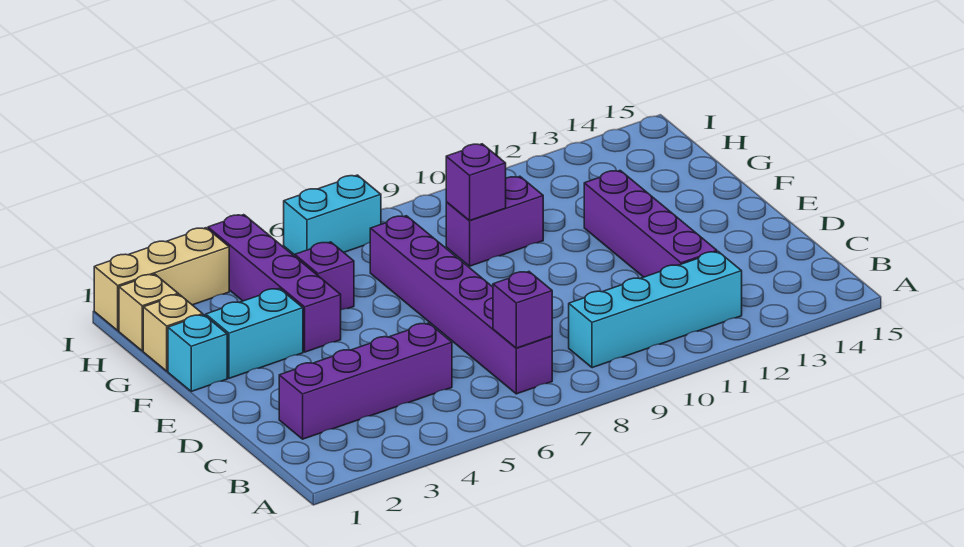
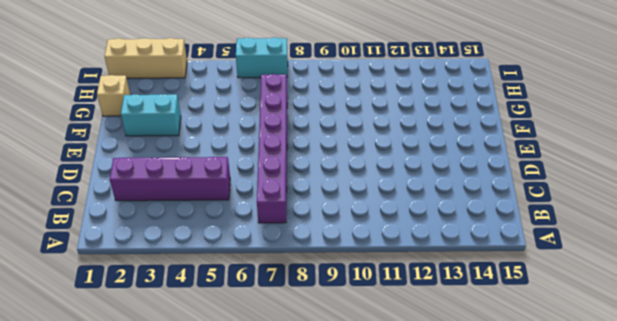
none -> cyan 1x4 brick [569,252,742,368]
none -> purple 1x4 brick [584,171,717,277]
none -> cyan 1x1 brick [168,315,227,391]

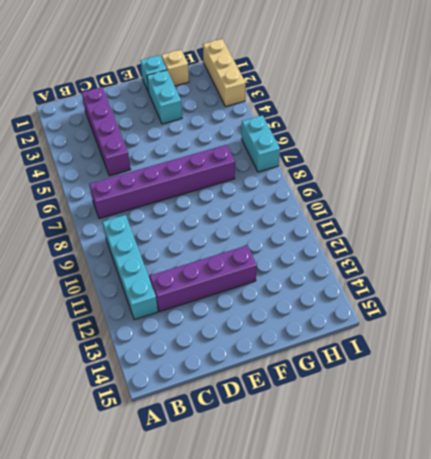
none -> purple 1x4 brick [208,215,341,352]
none -> purple 1x1 brick [295,242,354,310]
none -> purple 1x2 brick [446,176,543,266]

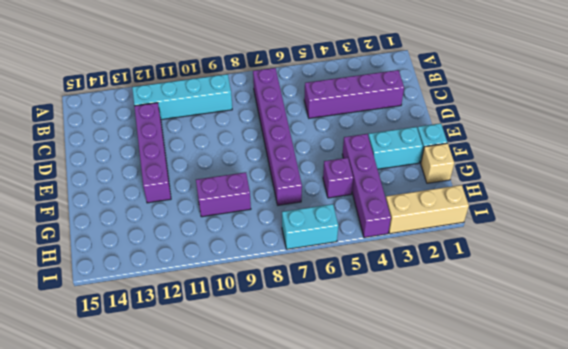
none -> tan 1x1 brick [119,274,178,351]
none -> purple 1x1 brick [493,272,552,348]
none -> purple 1x1 brick [446,144,506,220]

